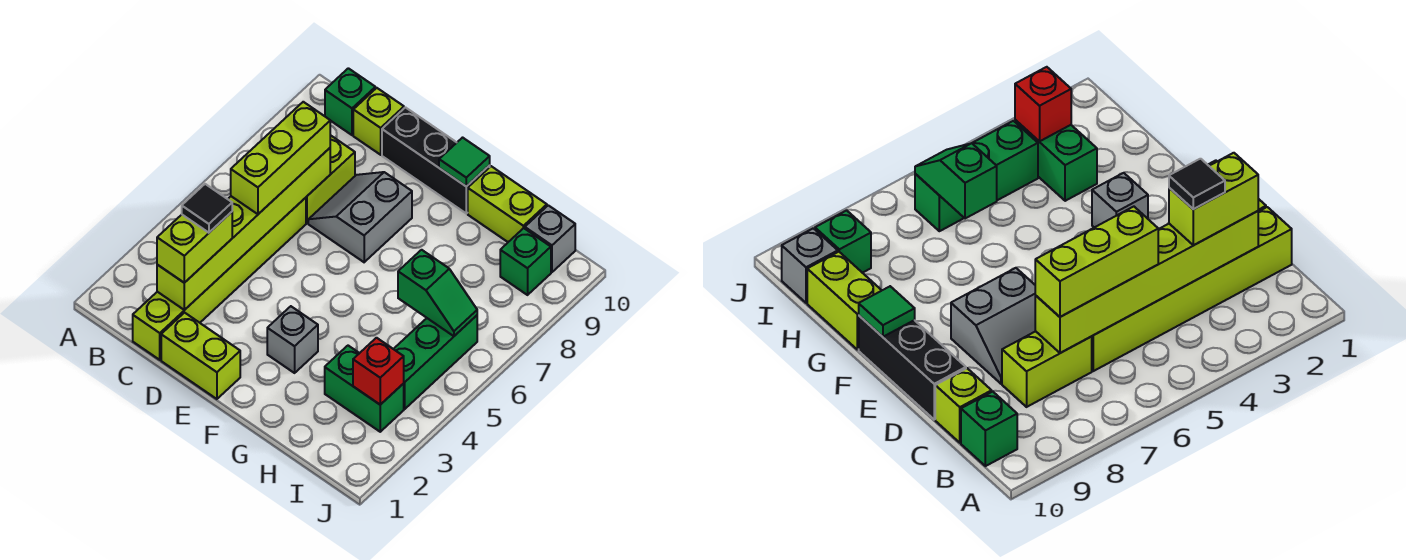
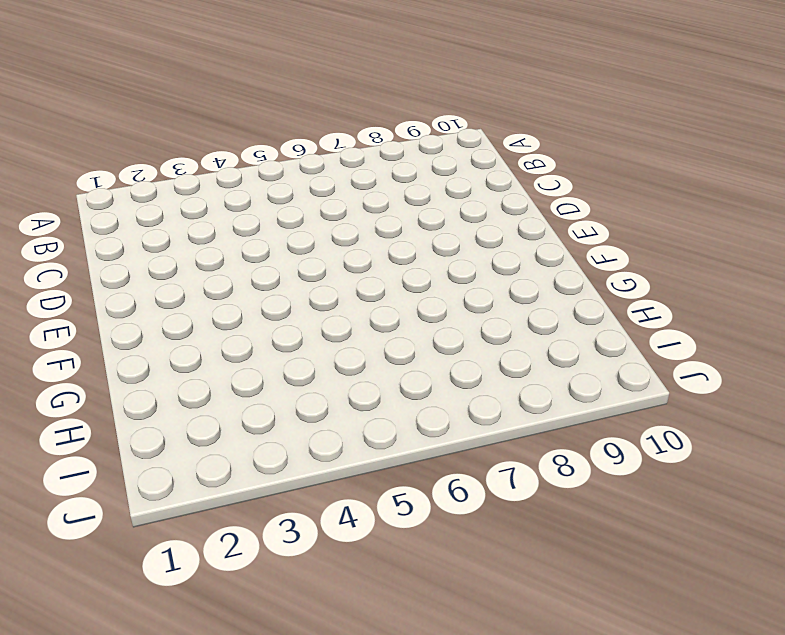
none -> green 1x1 brick [325,68,375,135]
none -> lime 1x6 brick [133,198,306,360]
none -> lime 1x2 brick [306,135,355,223]

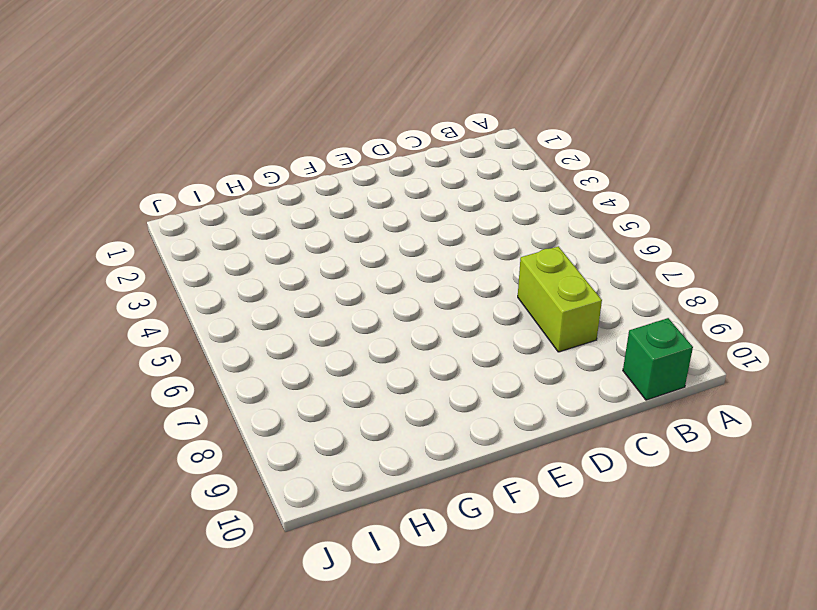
none -> lime 1x6 brick [133,198,306,360]
none -> lime 1x1 brick [353,88,404,155]
none -> lime 1x2 brick [161,313,240,399]

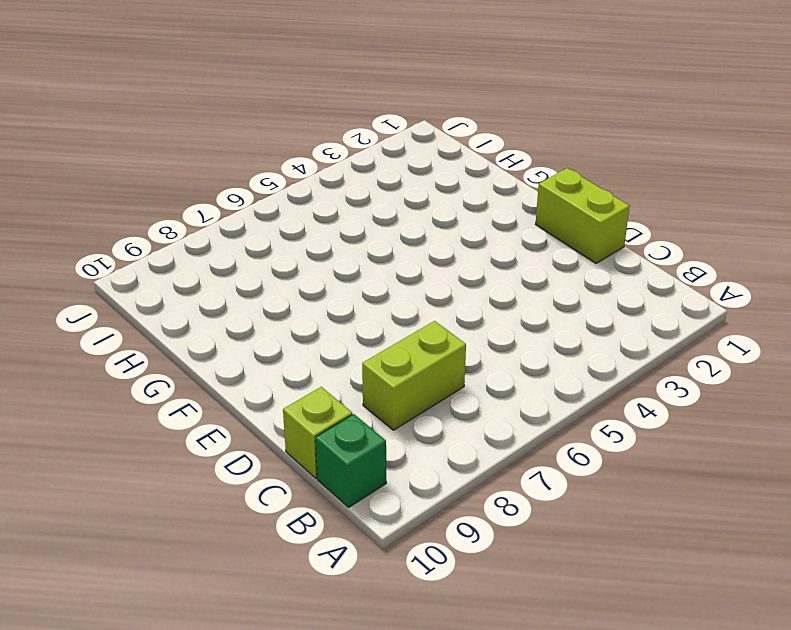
none -> lime 1x6 brick [133,198,306,360]
none -> grey 2x2 slope [308,172,412,262]
none -> black 1x3 brick [382,107,490,213]

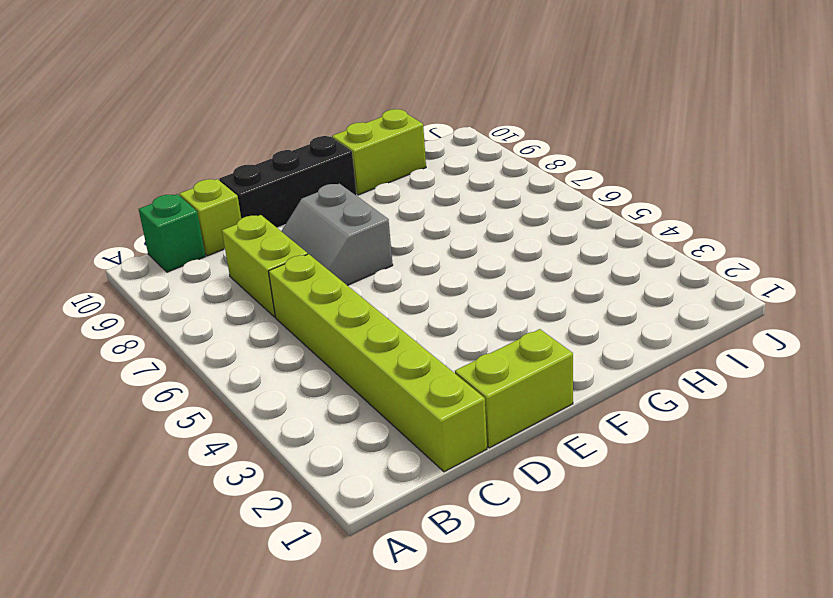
none -> grey 1x1 brick [267,306,318,373]
none -> green 1x2 brick [325,346,404,432]
none -> green 1x3 brick [394,315,477,409]

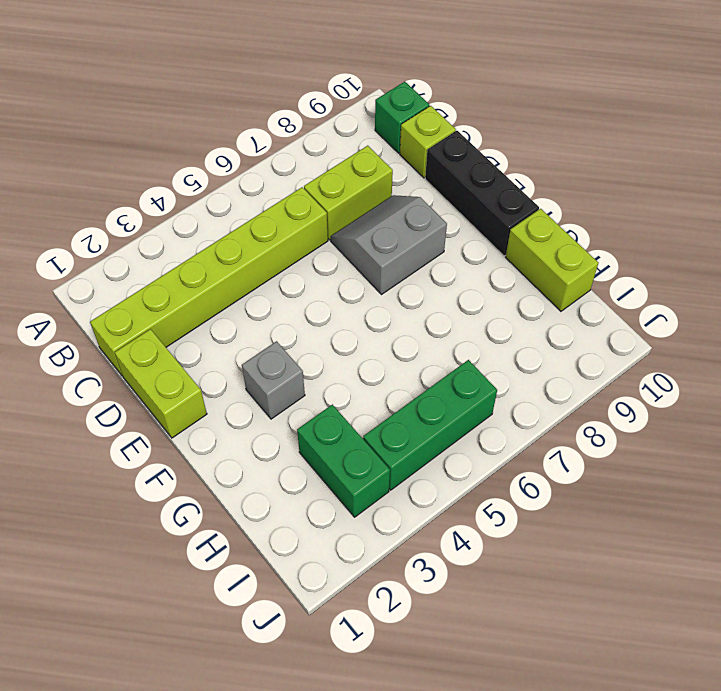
none -> green 1x1 brick [500,228,551,295]
none -> grey 1x1 brick [525,205,575,272]
none -> lime 1x6 brick [157,148,330,310]

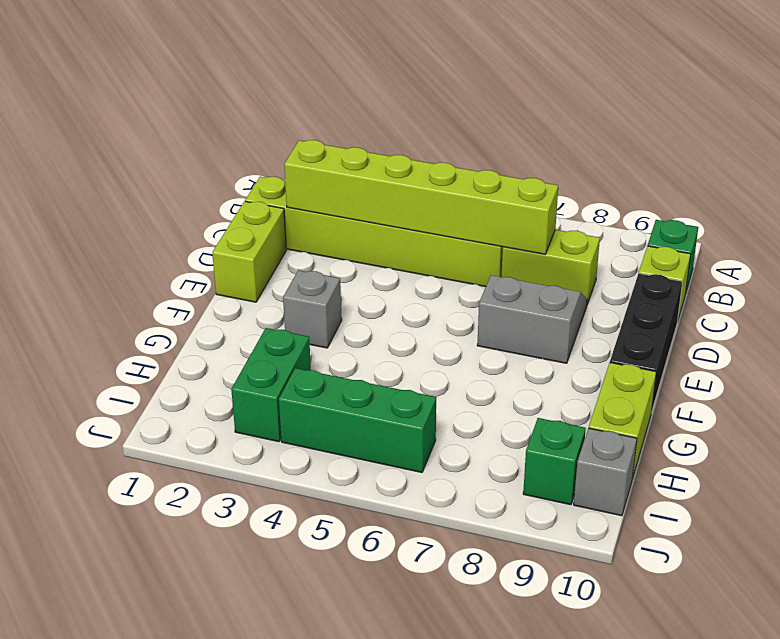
none -> green 1x1 tile [439,138,490,186]
none -> green 1x2 slope [398,250,477,336]
none -> red 1x1 brick [353,338,404,405]

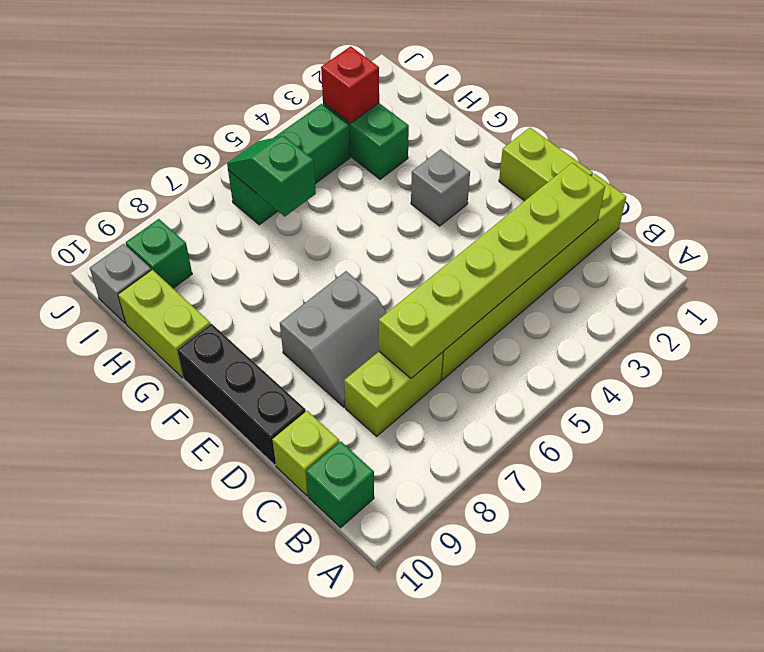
none -> green 1x1 tile [439,138,490,186]
none -> lime 1x2 brick [157,212,232,283]
none -> lime 1x3 brick [231,102,330,214]

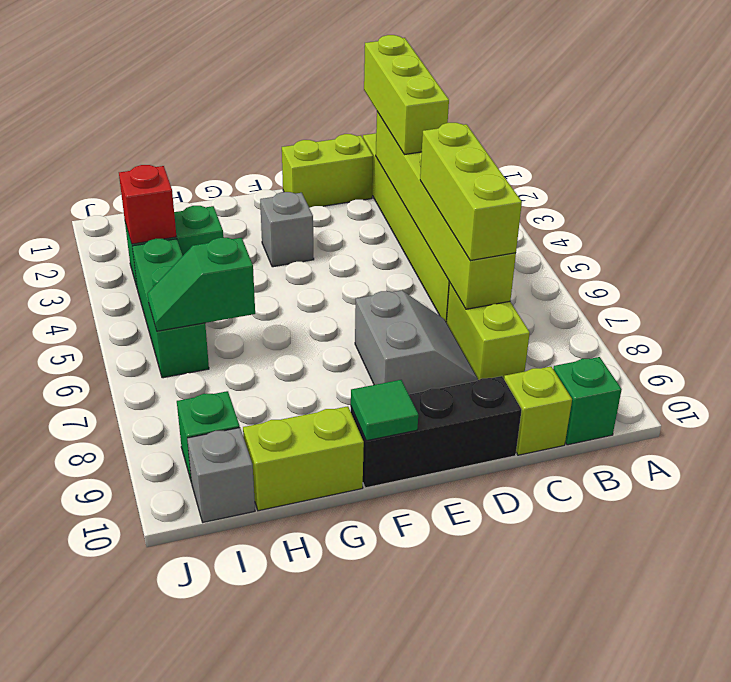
lime 1x3 brick [364,35,449,155] -> lime 1x2 brick [157,212,232,283]
none -> black 1x1 tile [182,184,232,233]

